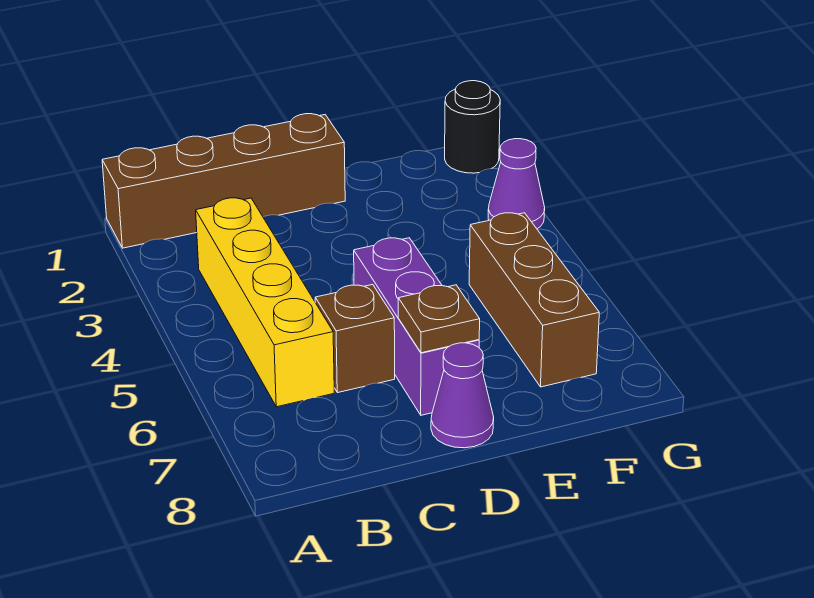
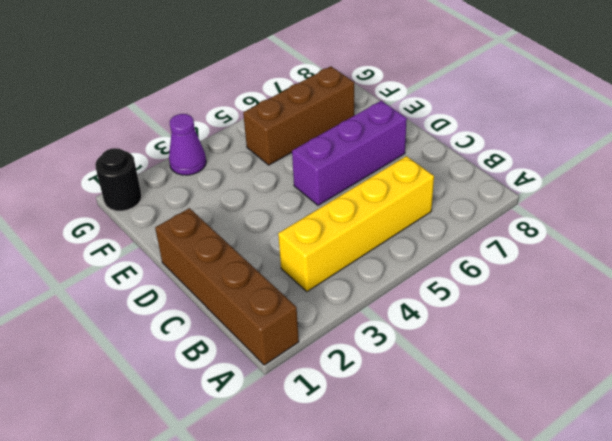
none -> brown 1x1 brick [315,285,395,393]
none -> purple 1x1 cone [431,343,494,448]

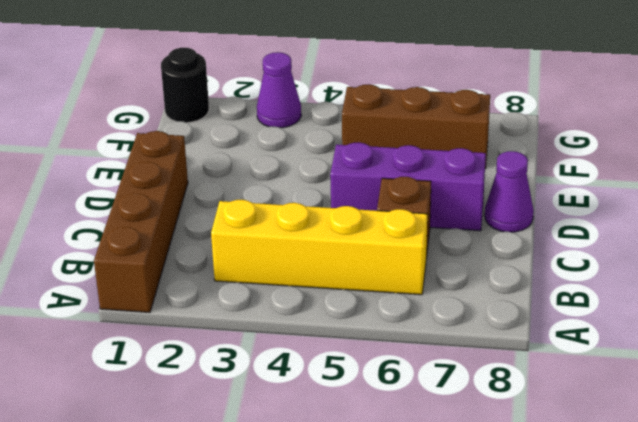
none -> brown 1x1 plate [398,285,480,353]

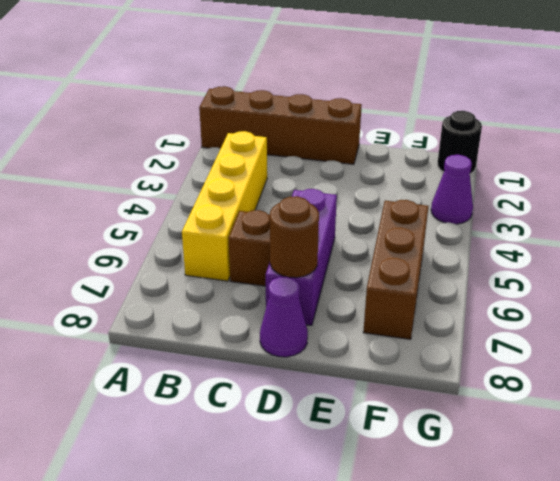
brown 1x1 round brick [270,196,319,278] -> brown 1x1 plate [398,285,480,353]

